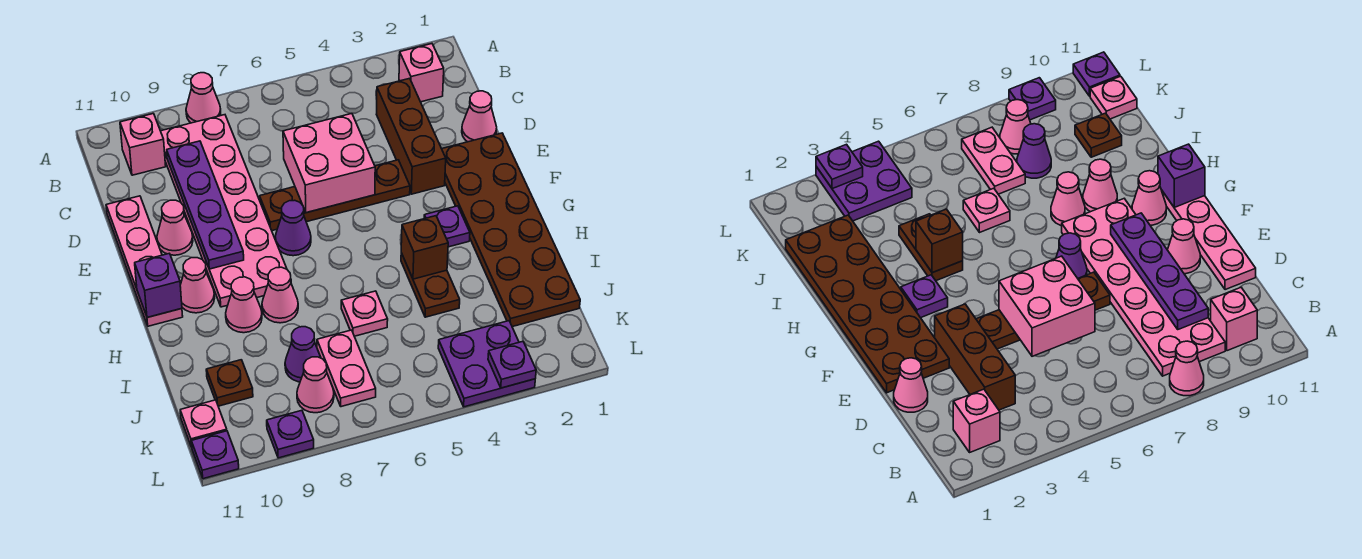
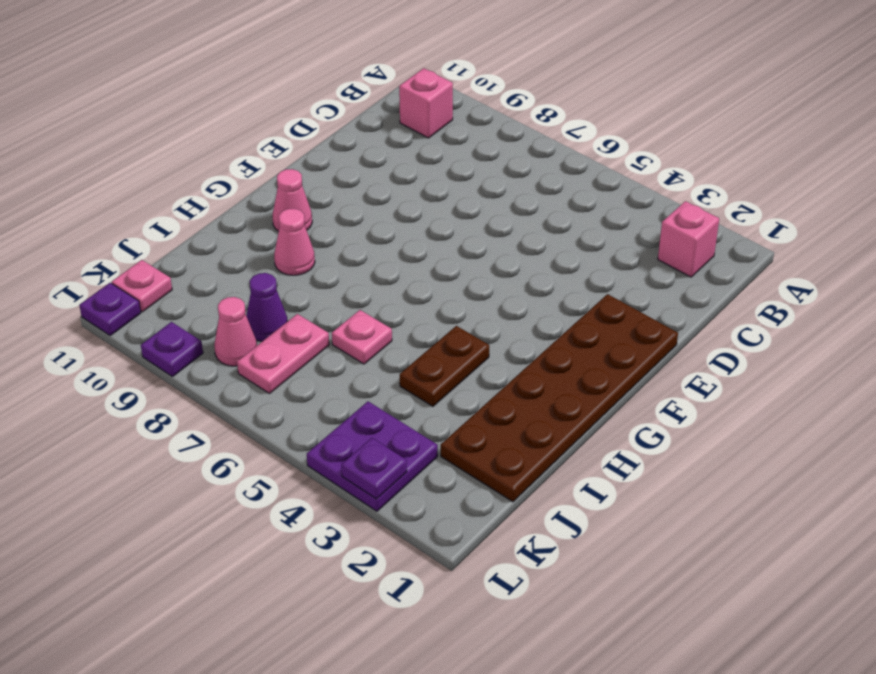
none -> pink 1x1 cone [186,73,221,123]
none -> pink 2x6 plate [161,115,287,307]
none -> brown 1x3 brick [376,78,446,194]
none -> pink 1x1 cone [462,91,497,142]

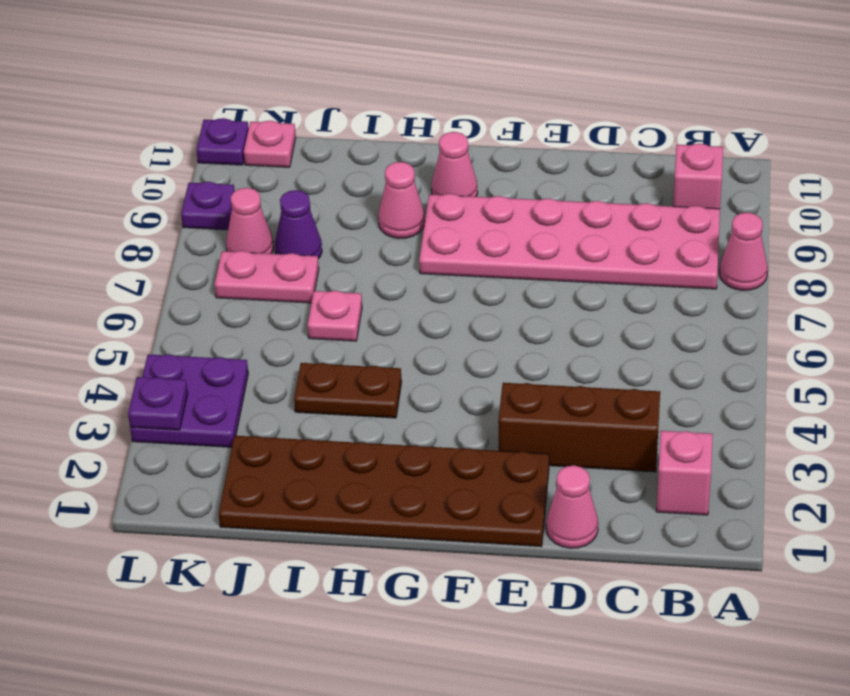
none -> pink 1x4 plate [106,196,183,326]
none -> brown 1x4 plate [260,160,410,231]
none -> pink 1x1 cone [157,200,193,255]
none -> purple 1x1 cone [275,200,311,256]

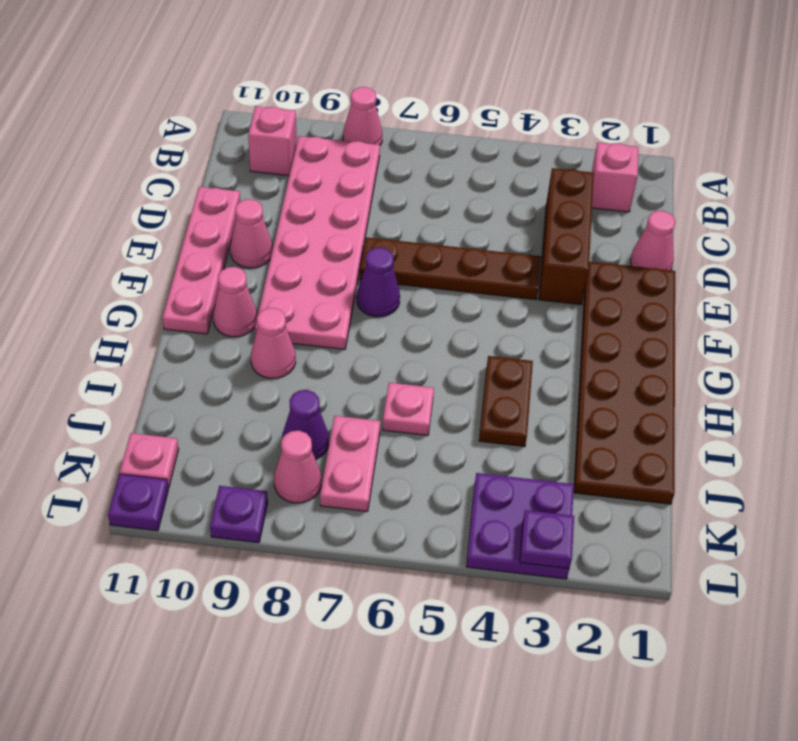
none -> purple 1x1 plate [424,206,470,247]
none -> pink 1x1 cone [262,267,298,323]
none -> brown 1x1 plate [206,360,253,406]
none -> purple 1x4 plate [167,141,244,269]

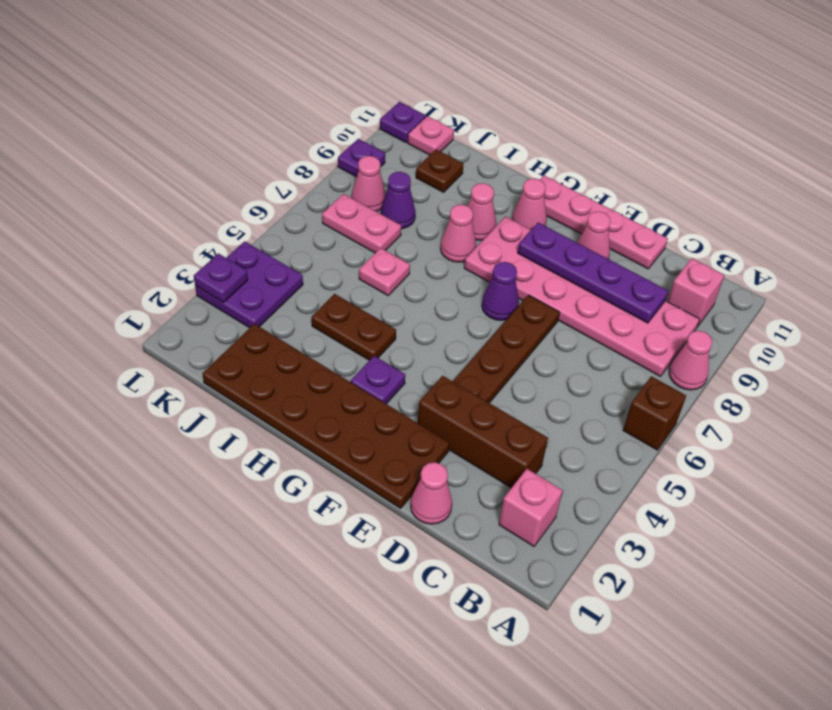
brown 1x1 brick [623,376,686,450] -> brown 1x1 brick moved to [401,216,448,279]
none -> pink 2x2 brick [283,113,375,213]
none -> purple 1x1 brick [135,253,182,317]

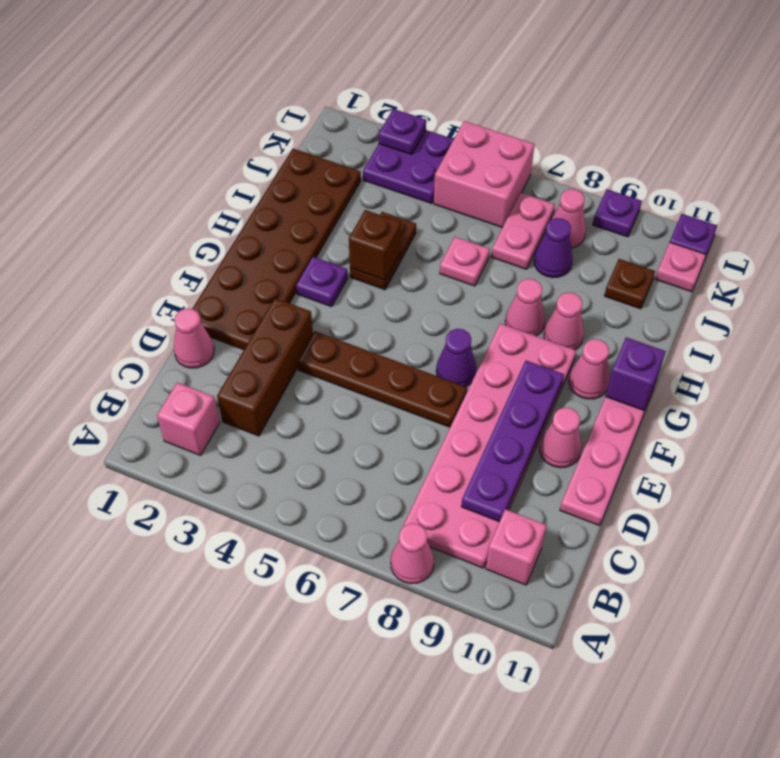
pink 2x2 brick [434,121,535,228] -> pink 2x2 brick moved to [283,113,375,213]

